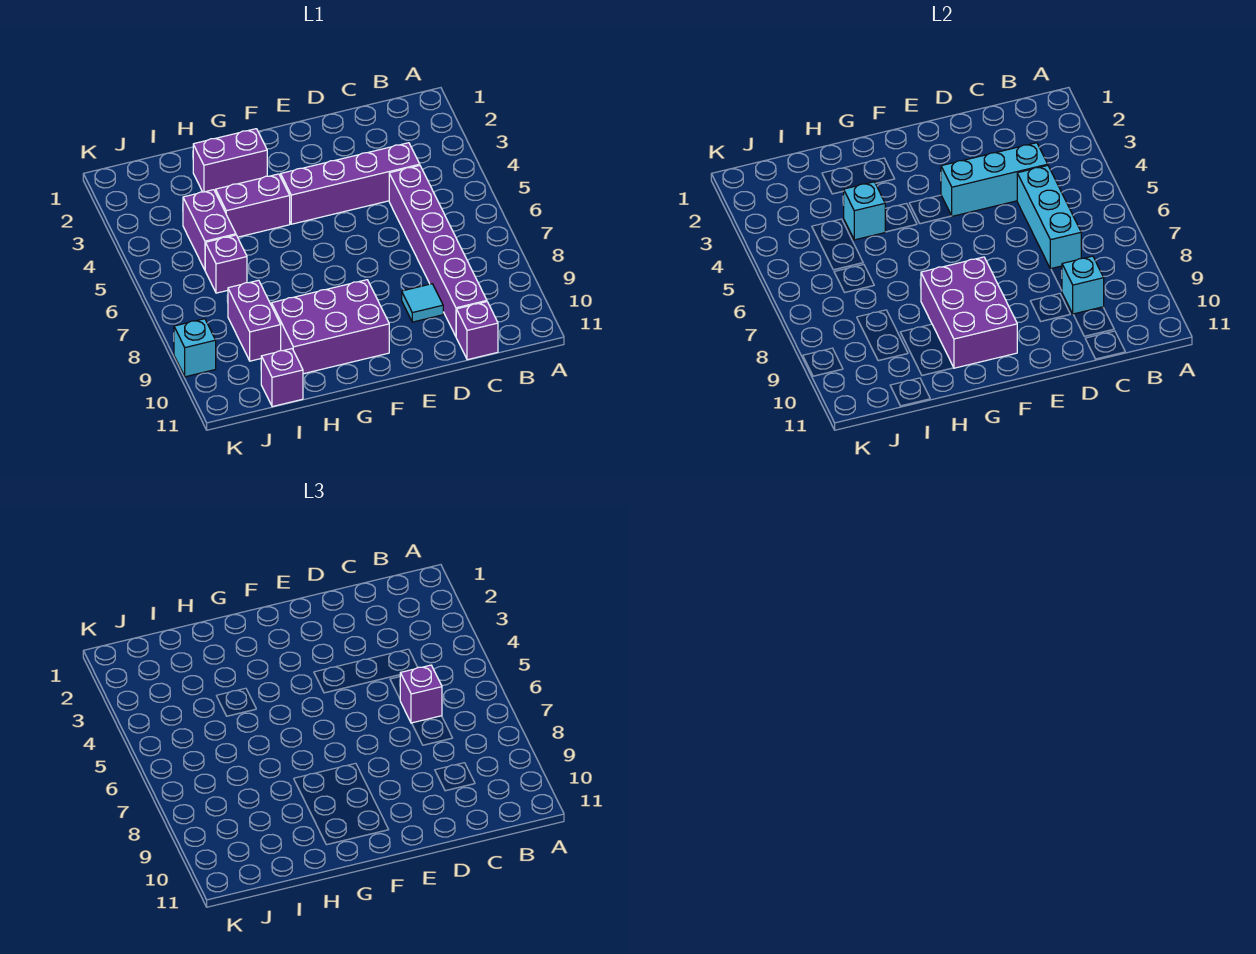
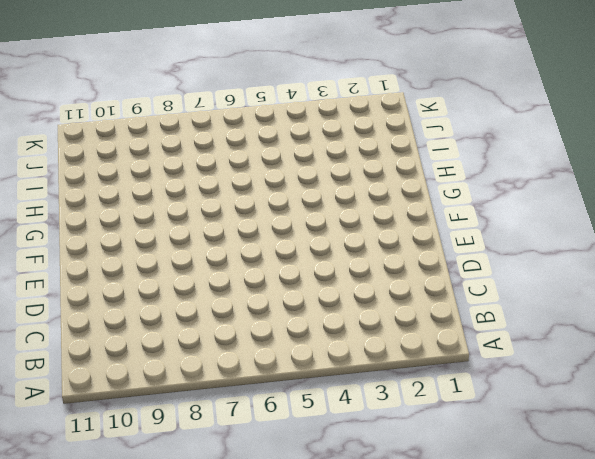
none -> purple 1x4 brick [281,143,420,224]
none -> purple 1x6 brick [389,166,487,336]
none -> purple 1x1 brick [456,302,498,360]

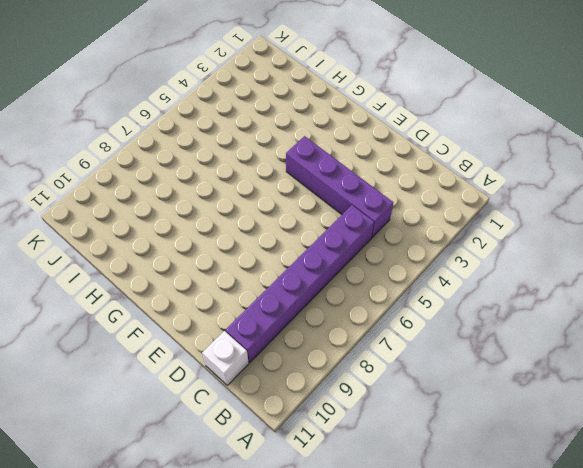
white 1x1 brick [202,331,249,385] -> purple 1x1 brick [456,302,498,360]
none -> cyan 1x1 tile [402,284,443,322]
none -> purple 2x3 brick [272,280,389,374]
none -> purple 1x2 brick [193,129,267,192]

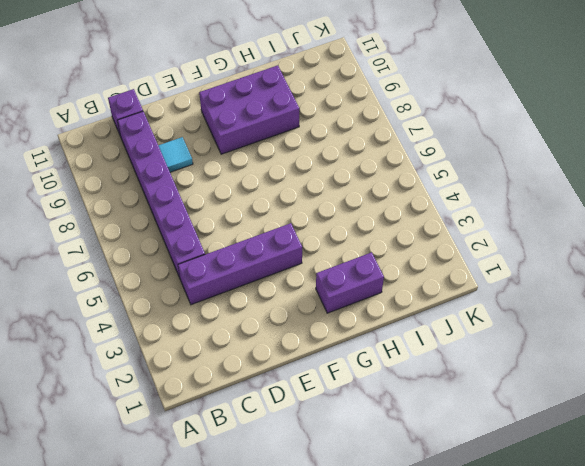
none -> purple 1x2 brick [216,174,290,237]
none -> purple 1x2 brick [183,190,236,270]
none -> purple 1x1 brick [205,235,247,293]

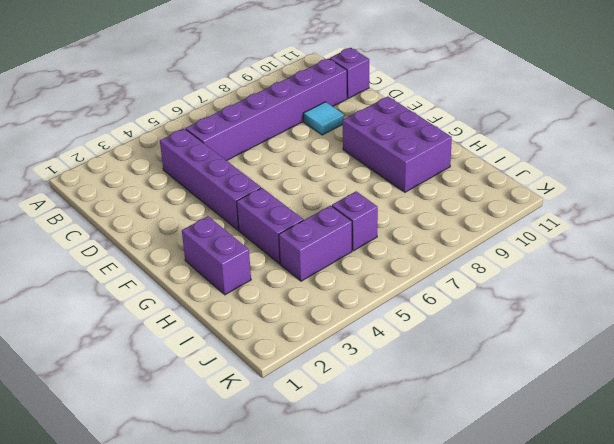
none -> purple 1x2 brick [228,280,281,361]
none -> purple 1x1 brick [261,349,303,407]
none -> cyan 1x1 brick [174,319,216,377]

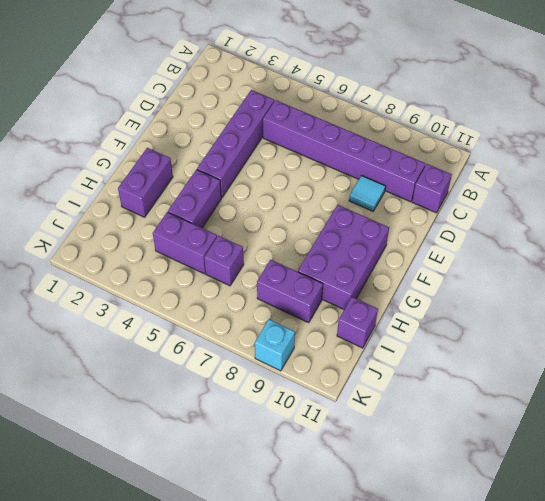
none -> cyan 1x3 brick [941,143,1048,216]
none -> cyan 1x3 brick [1017,166,1081,269]
none -> cyan 1x1 brick [1062,256,1104,314]

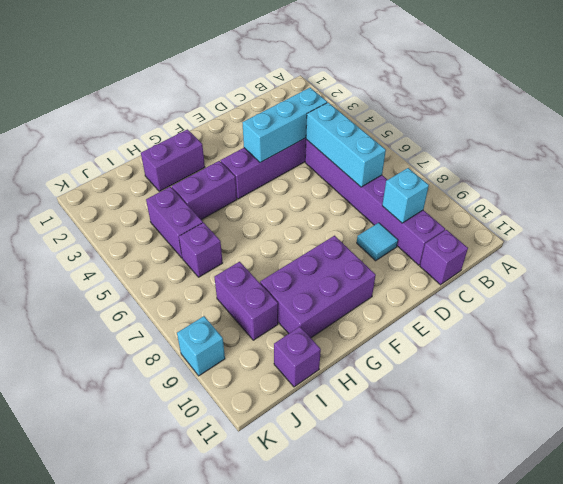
none -> purple 2x3 brick [921,257,1017,368]
none -> cyan 1x1 brick [844,182,885,240]
none -> purple 1x1 brick [400,665,442,723]

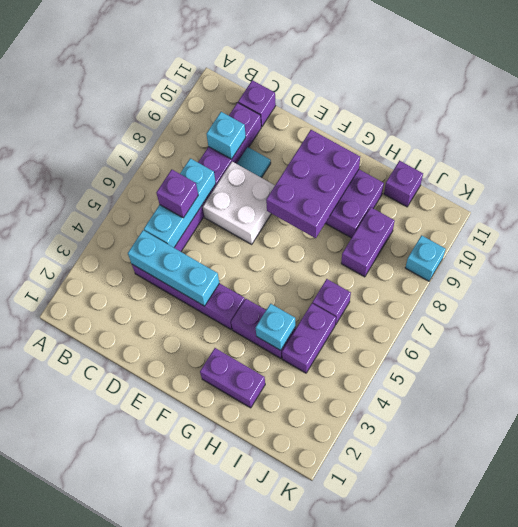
white 2x2 brick [203,162,275,244] -> none

